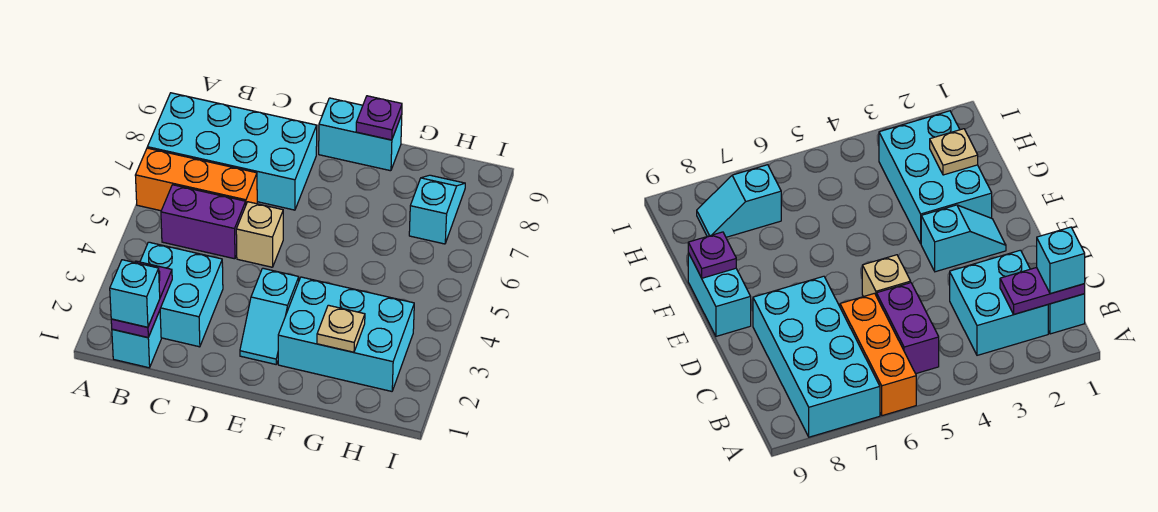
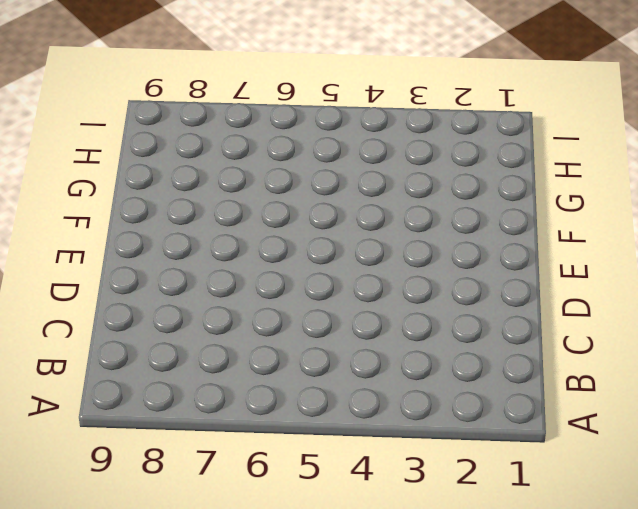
none -> orange 1x3 brick [135,148,257,211]
none -> cyan 2x4 brick [147,93,317,210]
none -> cyan 1x1 brick [112,311,161,368]

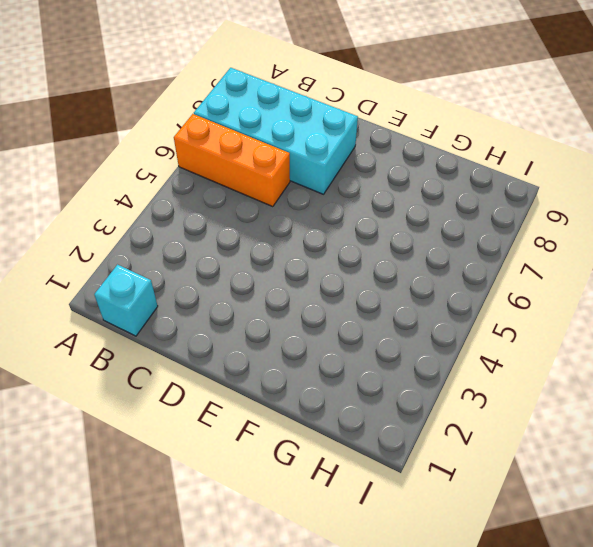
none -> cyan 2x2 brick [140,242,223,347]
none -> purple 1x2 brick [161,185,246,259]
none -> tan 1x1 brick [236,202,283,267]

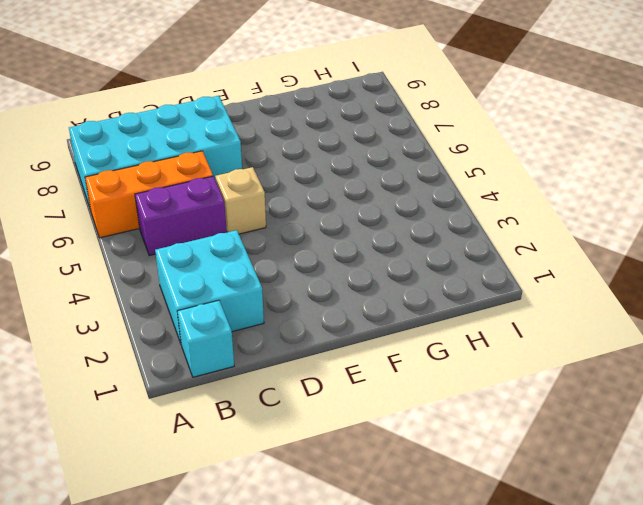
none -> cyan 1x2 slope [240,268,299,364]
none -> cyan 1x2 brick [319,98,402,171]
none -> cyan 2x3 brick [278,277,414,391]

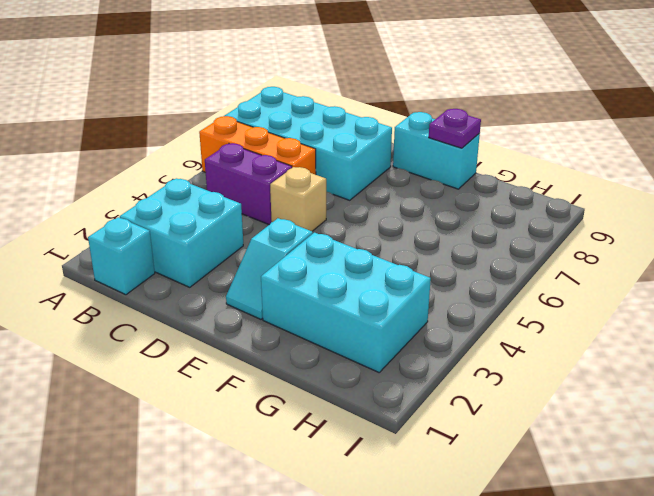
none -> cyan 1x2 slope [409,175,465,244]
none -> purple 1x2 plate [111,261,172,337]
none -> tan 1x1 plate [317,305,365,352]

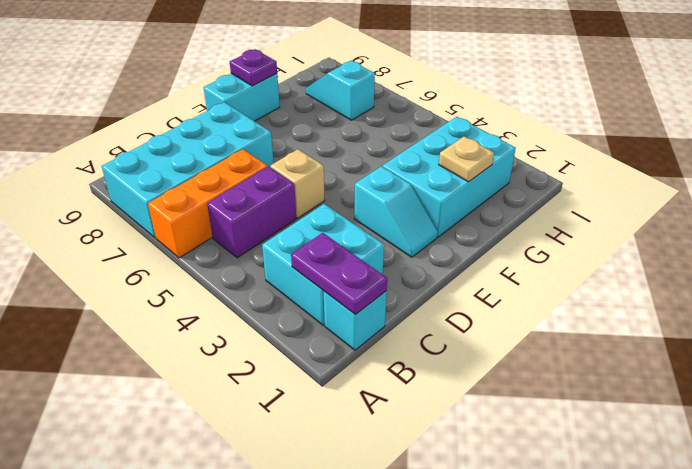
none -> cyan 1x1 brick [110,260,160,327]

